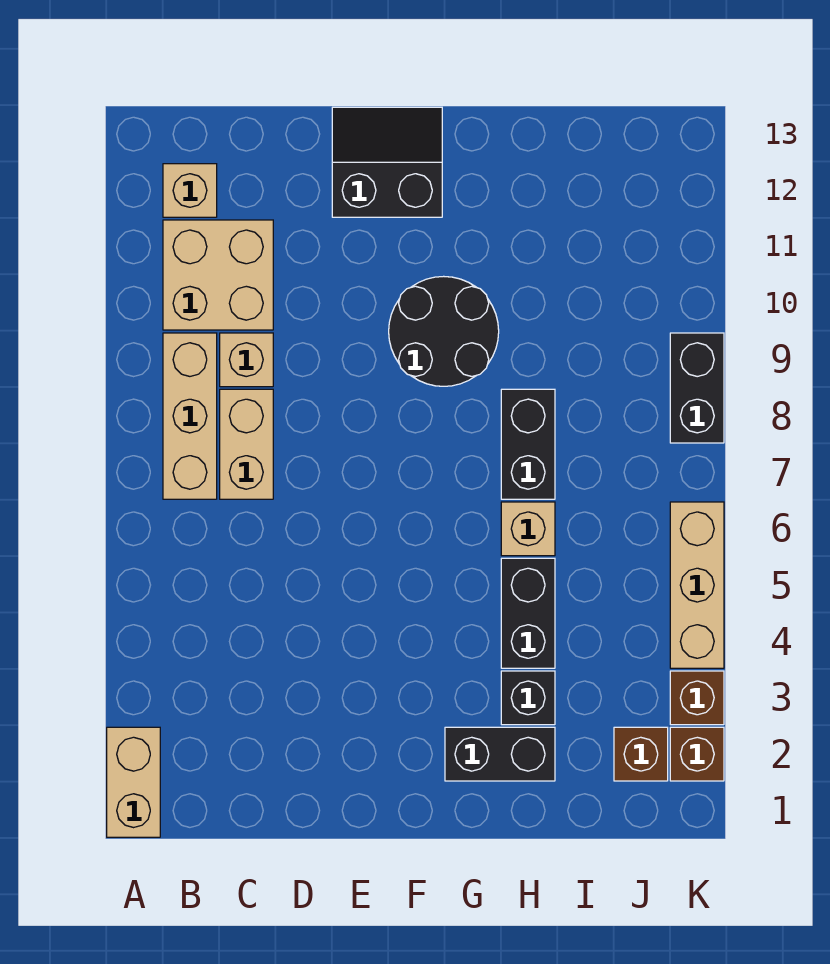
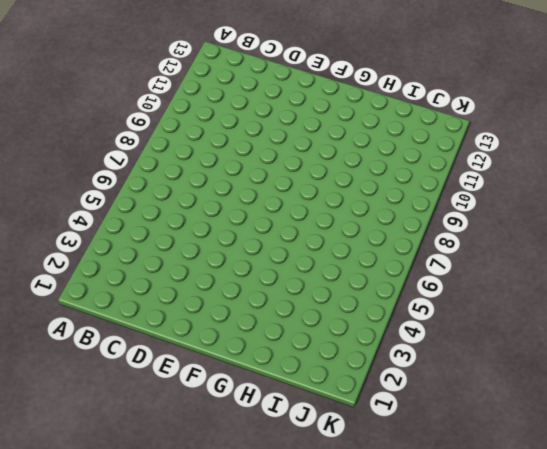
none -> tan 1x2 brick [107,727,160,837]
none -> tan 1x3 brick [163,333,217,499]
none -> tan 2x2 brick [163,220,273,330]

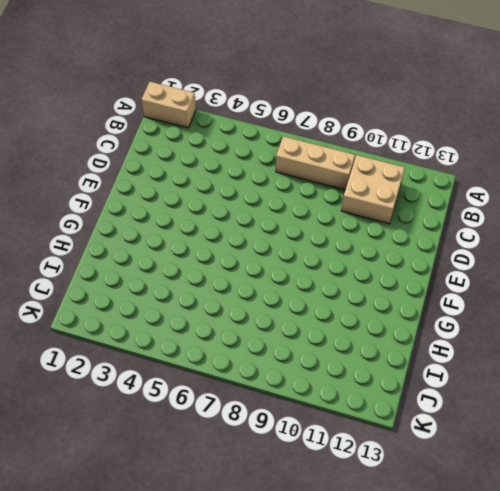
none -> tan 1x1 brick [163,164,217,217]
none -> tan 1x2 brick [220,389,273,499]
none -> tan 1x1 brick [220,333,273,387]

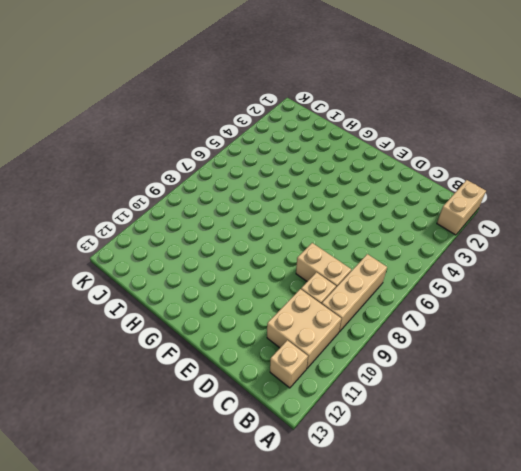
tan 1x2 brick [296,243,351,287] -> tan 1x2 brick turned to [220,389,273,499]
none -> black 2x2 slope [332,107,442,217]
none -> black 2x2 round brick [389,276,499,386]
none -> black 1x2 brick [445,727,555,781]

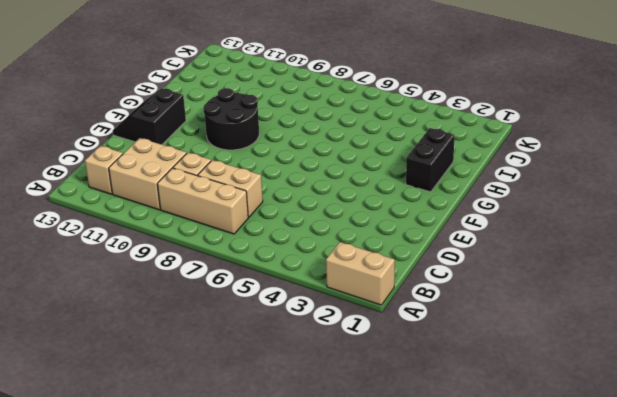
none -> black 1x1 brick [501,671,555,725]
none -> black 1x2 brick [501,558,555,668]
none -> tan 1x1 brick [501,502,555,556]

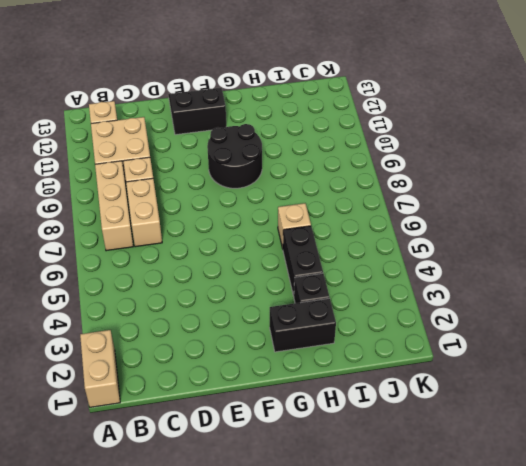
none -> black 1x2 brick [501,389,555,499]
none -> brown 1x1 brick [614,727,668,781]
none -> brown 1x1 brick [670,727,724,781]

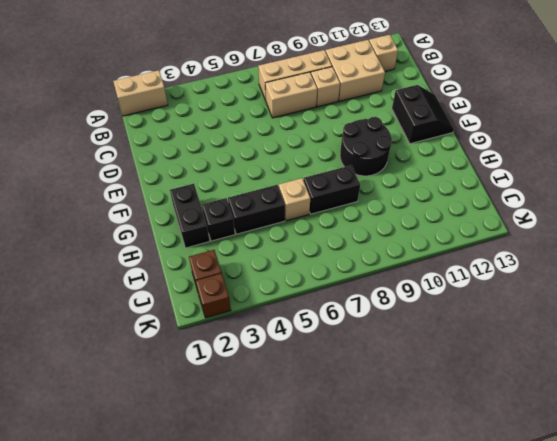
none -> brown 1x1 brick [670,671,724,725]
none -> tan 1x3 brick [670,502,724,668]
none -> black 1x2 brick [670,333,724,443]

